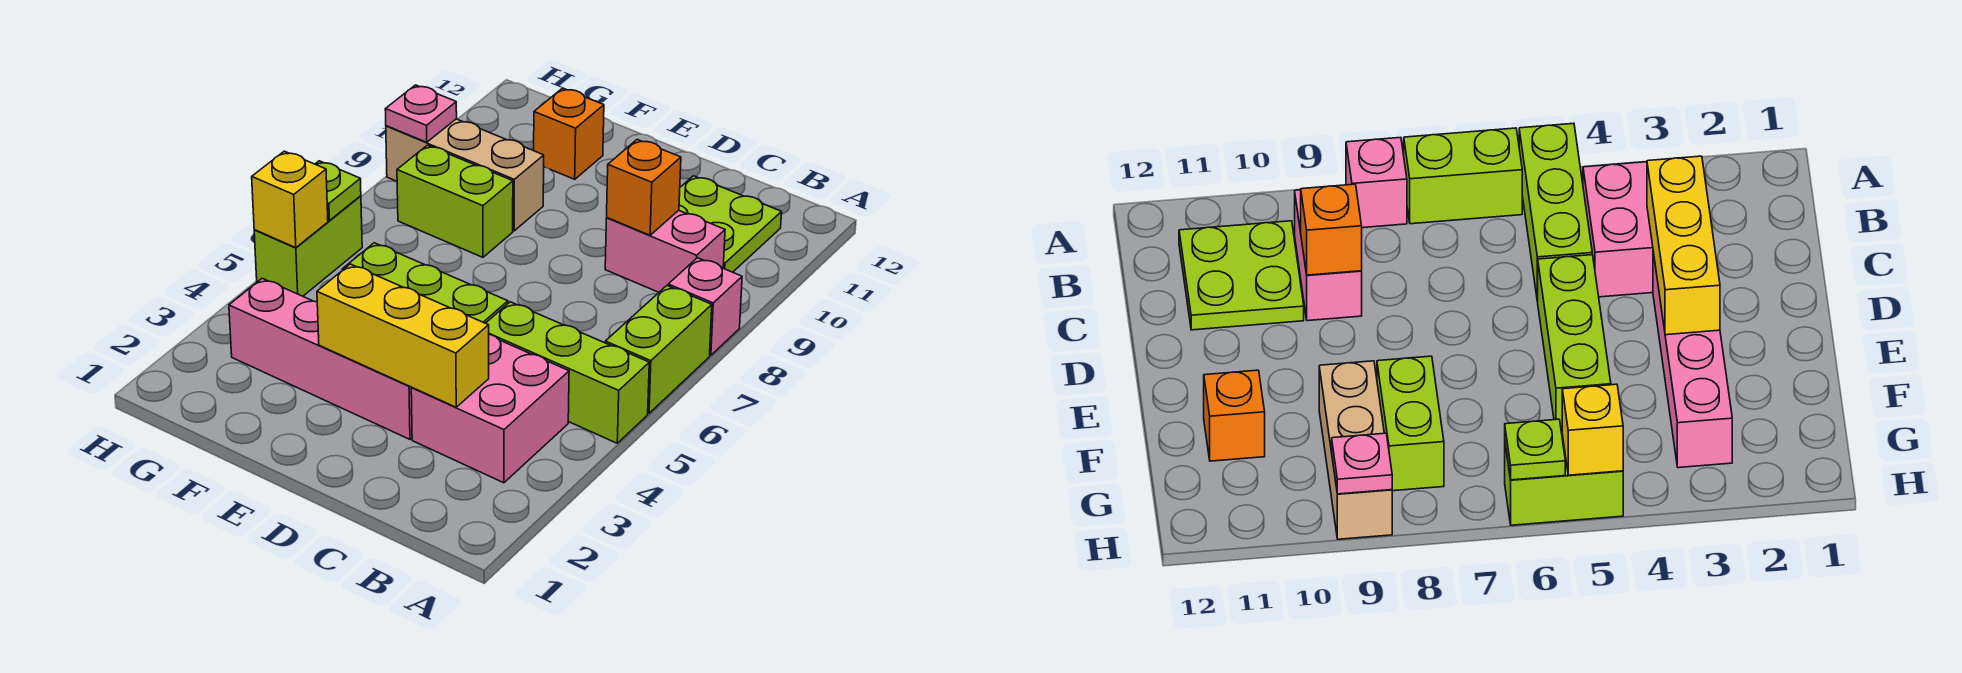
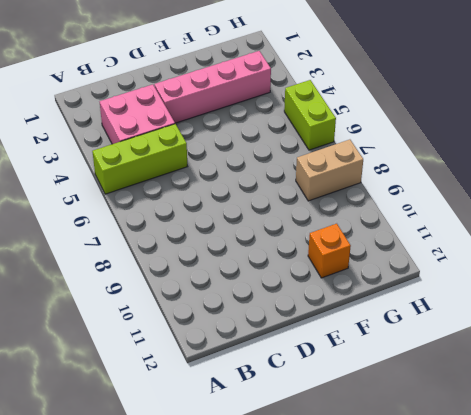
tan 1x2 brick [296,140,363,201] -> lime 1x2 brick [397,145,513,257]
none -> lime 1x2 brick [605,286,712,413]
none -> pink 1x1 brick [668,258,742,355]
none -> pink 1x2 brick [605,210,725,292]

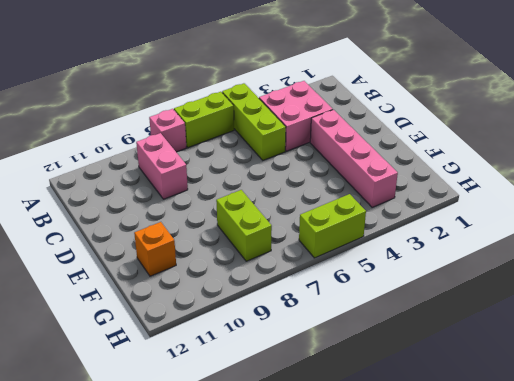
none -> lime 2x2 plate [679,176,782,272]
none -> lime 1x3 brick [342,243,508,323]
none -> tan 1x3 brick [386,119,544,231]

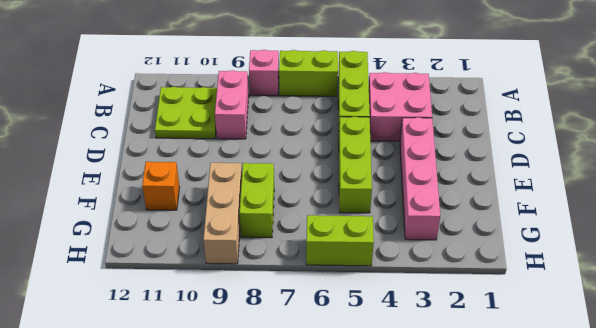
none -> yellow 1x3 brick [317,264,489,407]
none -> orange 1x1 brick [607,139,681,235]
none -> yellow 1x1 brick [252,151,328,248]

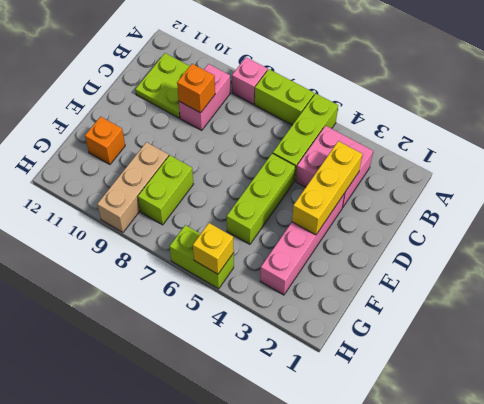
none -> lime 1x1 plate [316,161,361,221]
none -> pink 1x1 plate [385,85,457,142]

